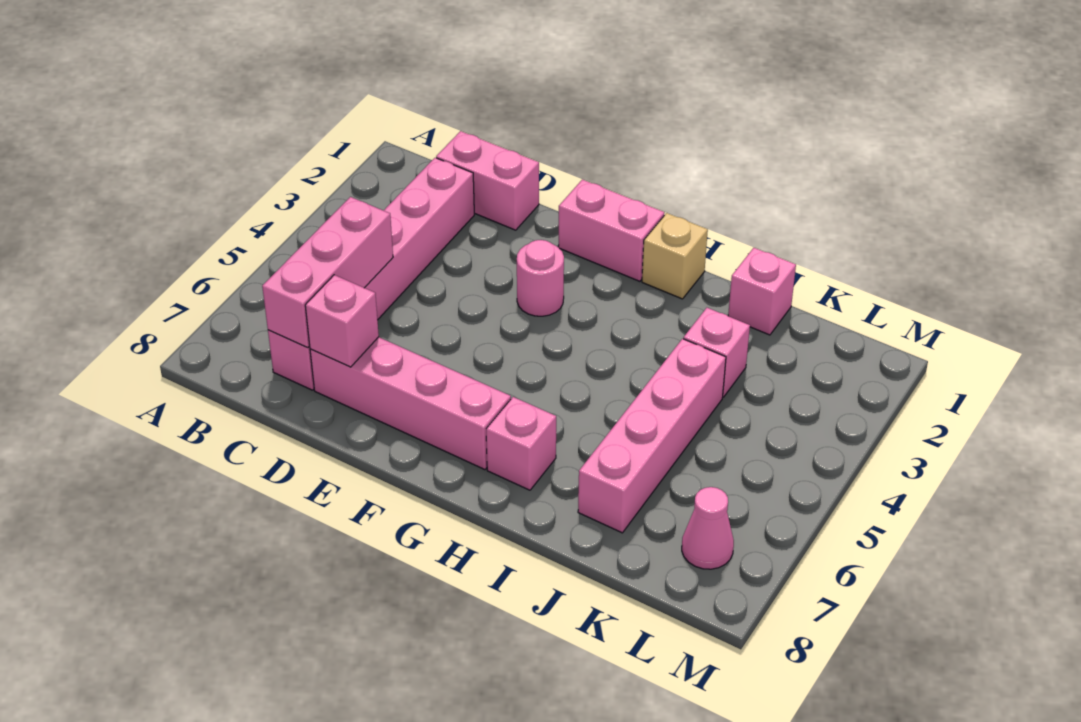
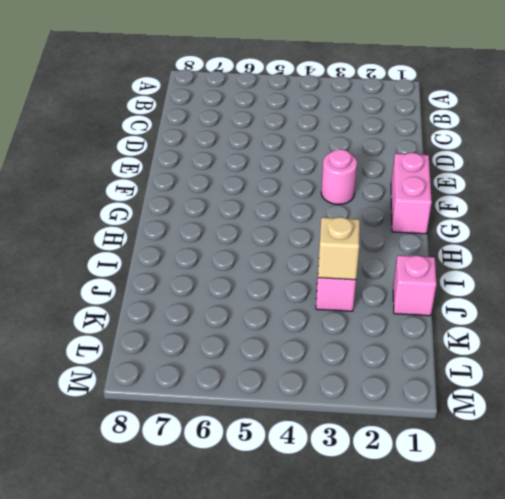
tan 1x1 brick [318,217,360,280] -> tan 1x1 brick moved to [642,213,708,299]
none -> pink 1x2 brick [436,131,539,230]
none -> pink 1x6 brick [268,158,474,390]
none -> pink 1x4 brick [310,337,511,470]

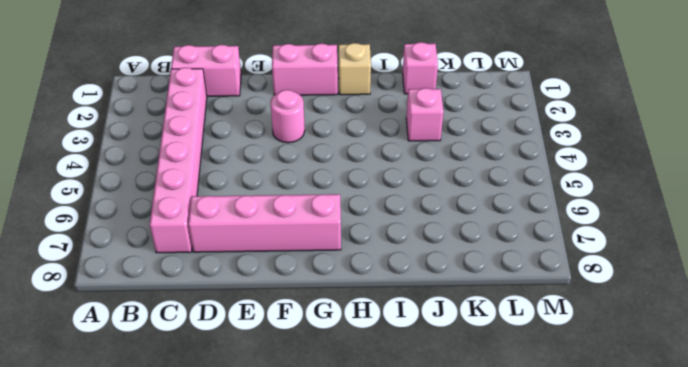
none -> pink 1x1 brick [486,397,556,490]
none -> pink 1x4 brick [578,339,726,533]
none -> pink 1x1 cone [682,487,734,569]

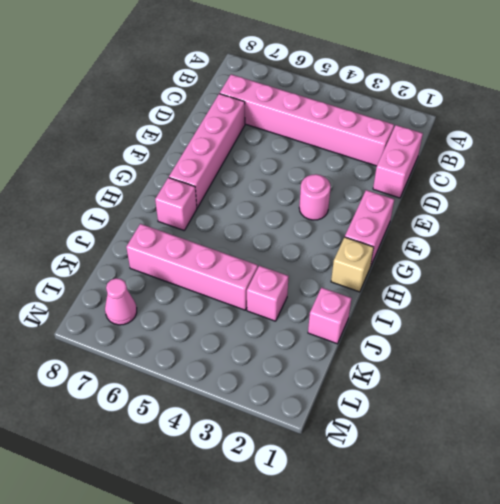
none -> pink 1x3 brick [262,197,393,348]
none -> pink 1x1 brick [305,275,379,367]

